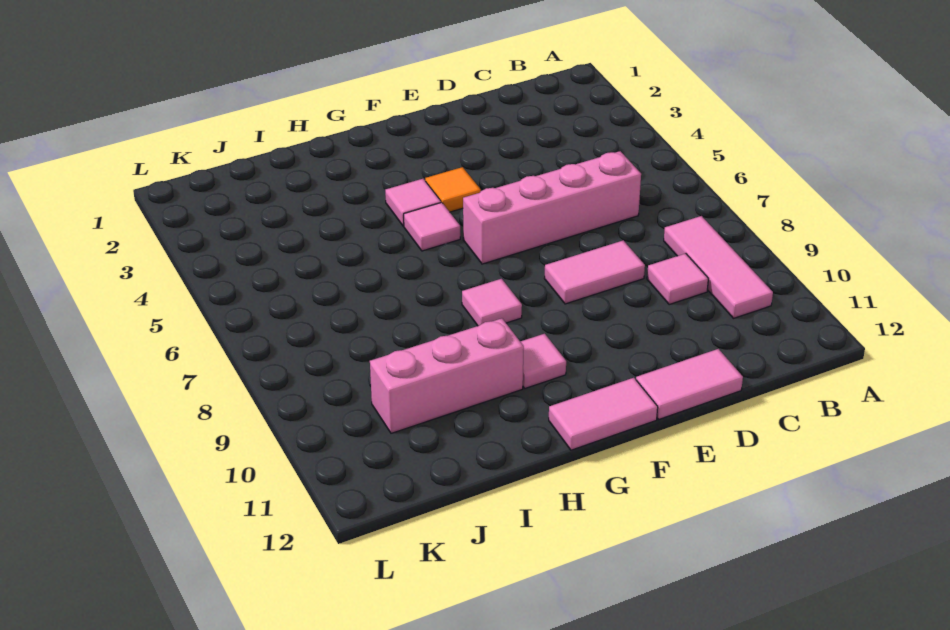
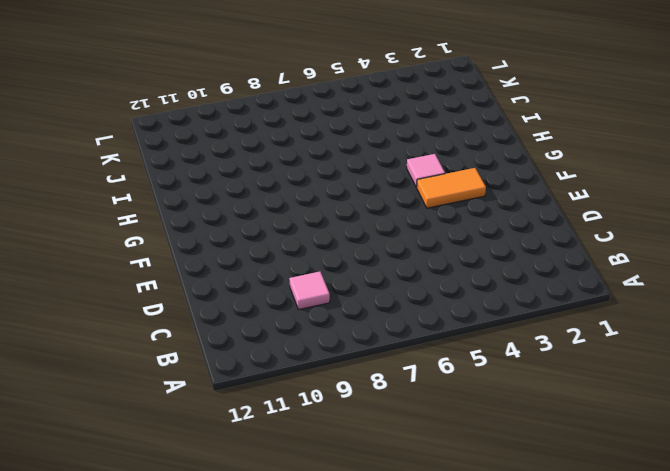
orange 1x2 tile [416,168,486,208] -> orange 1x1 tile [425,167,481,212]
none -> pink 1x3 tile [664,216,773,318]
none -> pink 1x4 brick [463,151,641,264]
none -> pink 1x2 tile [544,240,645,304]

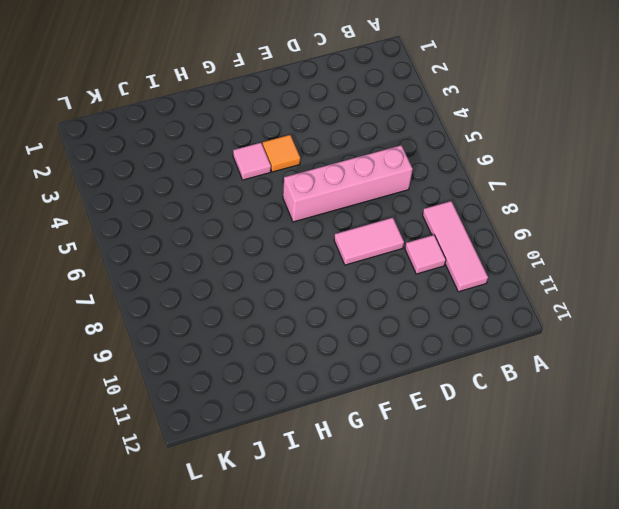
none -> pink 1x2 tile [636,349,743,419]
none -> pink 1x2 tile [549,378,658,450]
none -> pink 1x1 tile [404,202,460,251]

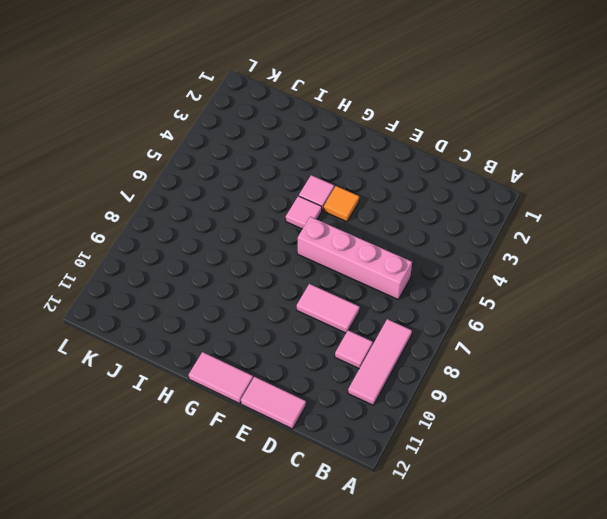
none -> pink 1x1 tile [462,279,522,326]
none -> pink 1x1 tile [520,334,566,388]
none -> pink 1x3 brick [370,318,524,433]

